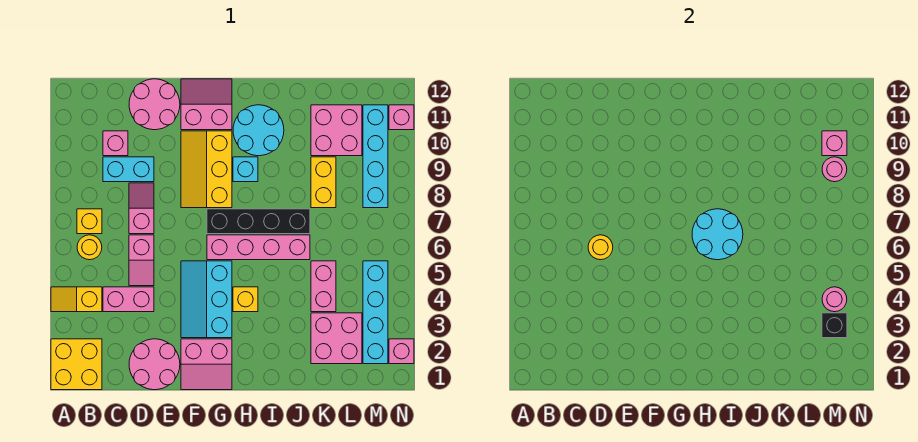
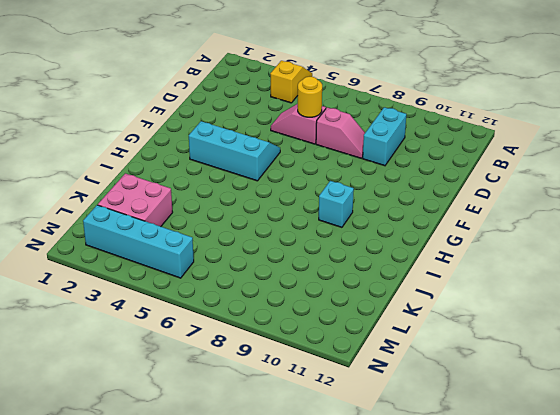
none -> yellow 2x2 brick [51,339,102,390]
none -> yellow 1x1 round brick [77,235,102,260]
none -> yellow 1x1 brick [77,209,102,234]
none -> pink 1x2 brick [103,287,154,312]

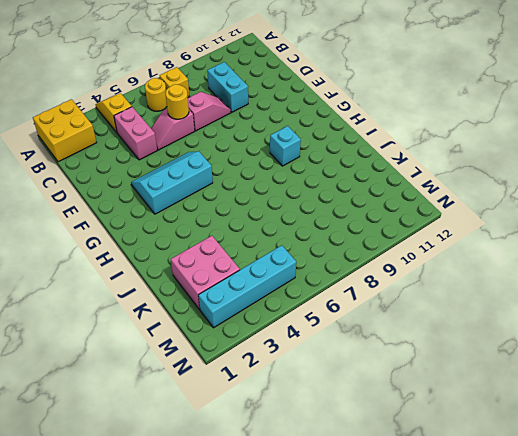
none -> pink 1x1 brick [103,131,128,156]
none -> pink 2x2 round brick [129,339,180,390]
none -> pink 2x2 round brick [129,79,180,130]
none -> pink 2x2 slope [181,339,232,390]

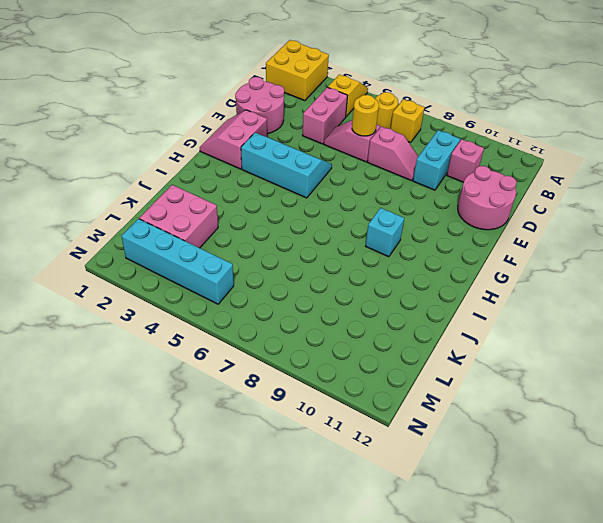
none -> yellow 2x3 slope [181,131,232,208]
none -> pink 2x2 slope [181,79,232,130]
none -> pink 1x4 brick [207,235,310,260]
none -> black 1x4 brick [207,209,310,234]

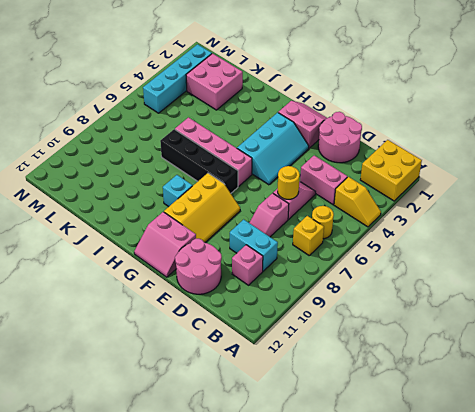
none -> yellow 1x1 brick [233,287,258,312]
none -> cyan 2x2 round brick [233,105,284,156]
none -> pink 1x2 brick [311,261,336,312]
none -> yellow 1x2 brick [311,157,336,208]

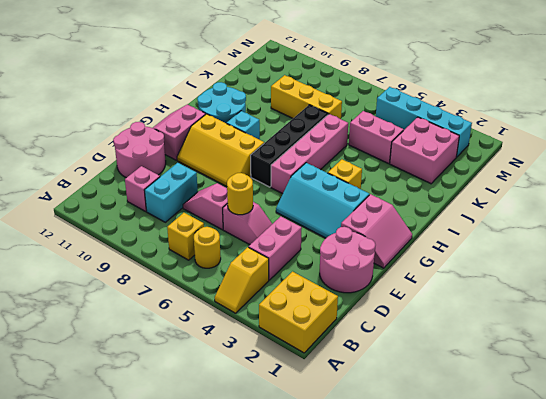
yellow 1x3 brick [271,75,342,119] -> yellow 1x2 brick [311,157,336,208]
none -> pink 2x2 brick [311,105,362,156]
none -> cyan 1x4 brick [363,105,388,208]
none -> pink 1x1 brick [389,339,414,364]
none -> pink 1x1 brick [389,105,414,130]

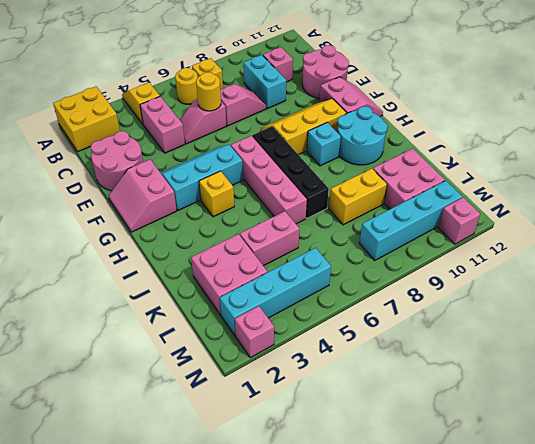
none -> cyan 2x2 round brick [692,209,743,260]
none -> black 1x1 brick [822,313,847,338]
none -> pink 1x1 round brick [822,287,847,312]
none -> pink 1x1 round brick [822,157,847,182]

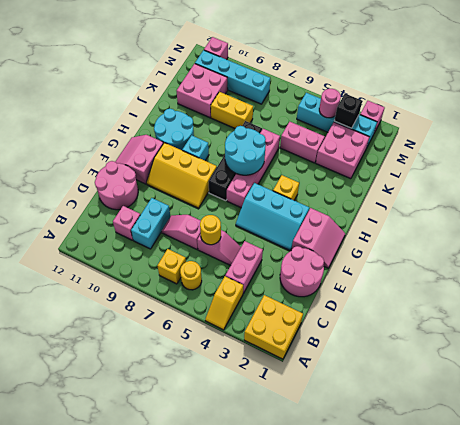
none -> pink 1x1 round brick [822,157,847,182]
none -> pink 1x1 brick [822,131,847,156]

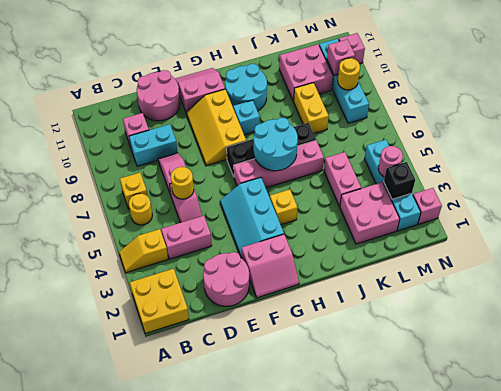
yellow 1x1 round brick [338,58,360,90] -> pink 1x1 round brick [822,157,847,182]

